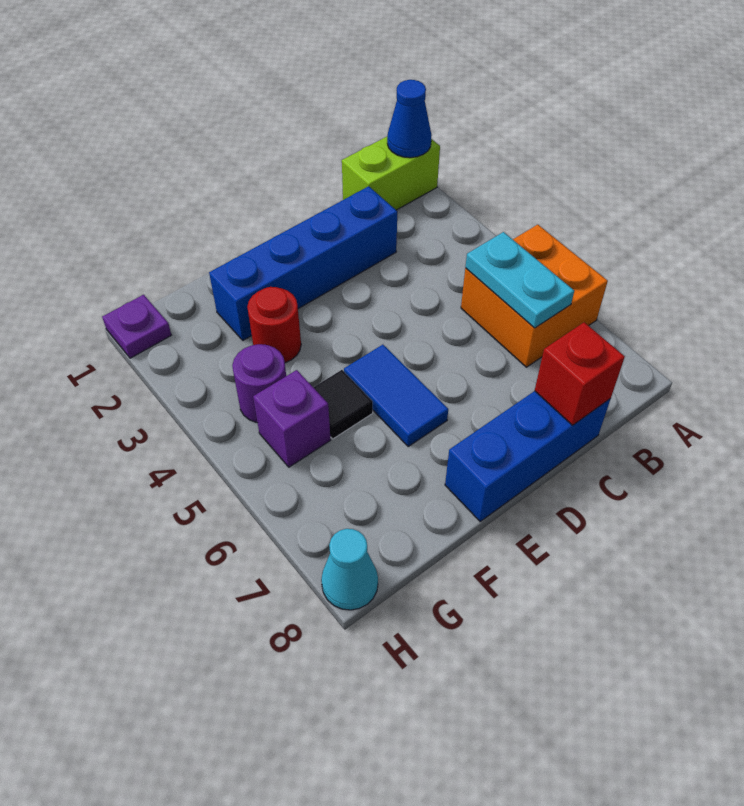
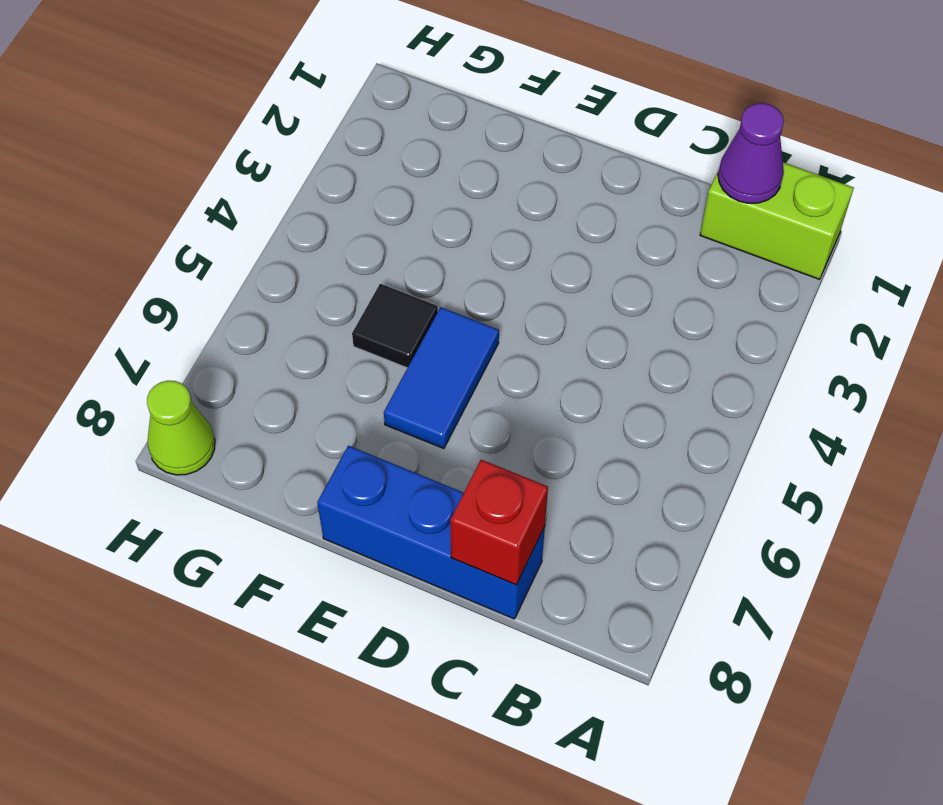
purple 1x1 cone [718,103,784,203] -> none
lime 1x1 cone [147,381,215,475] -> cyan 1x1 cone [321,529,378,610]
none -> orange 2x2 brick [461,225,608,367]
none -> blue 1x4 brick [209,186,397,340]
none -> red 1x1 round brick [247,287,301,363]

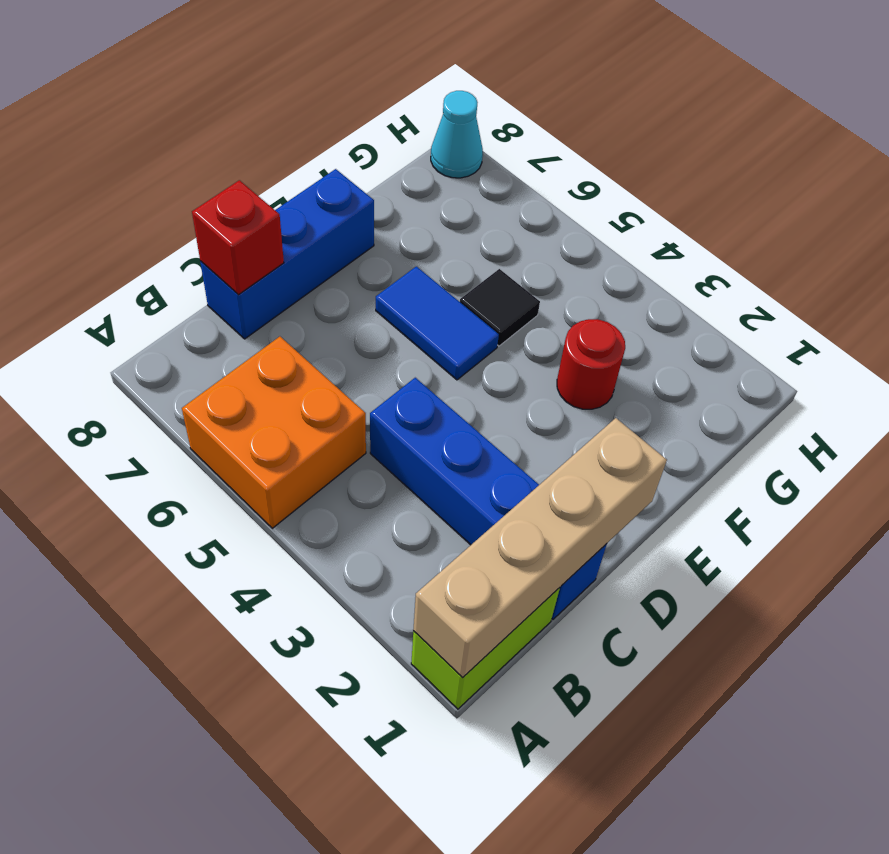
tan 1x4 brick [413,418,667,678] -> blue 1x1 cone [387,80,432,158]
blue 1x4 brick [370,378,607,619] -> blue 1x4 brick turned to [209,186,397,340]
none -> purple 1x1 round brick [232,344,286,422]
none -> purple 1x1 brick [253,370,331,467]
none -> purple 1x1 plate [102,295,171,358]

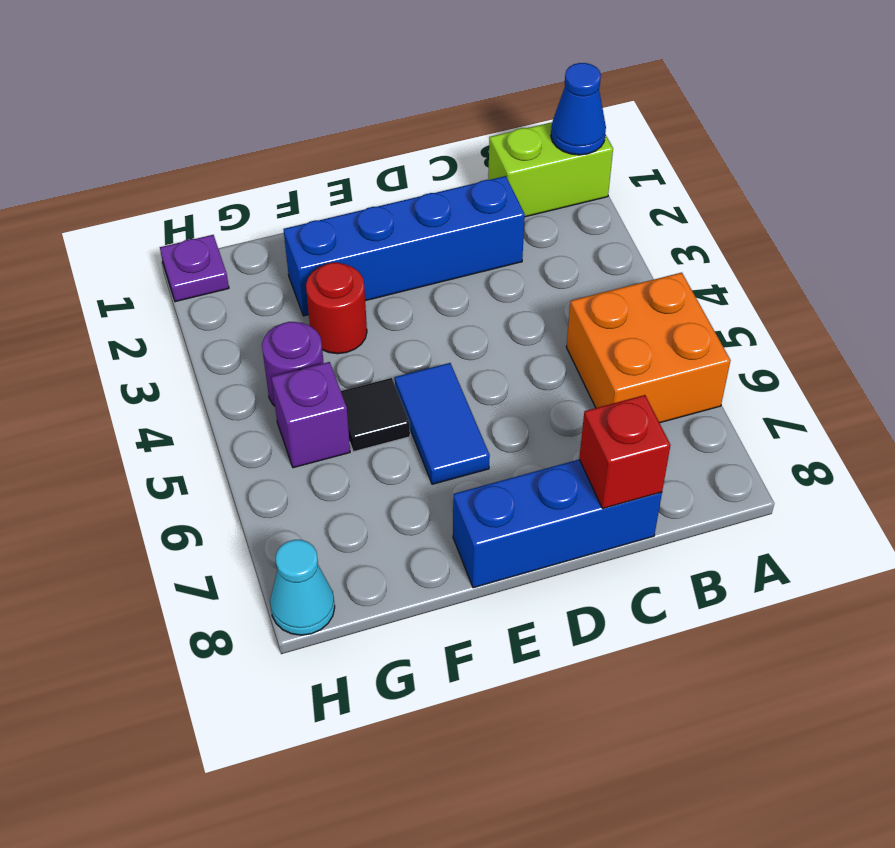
none -> cyan 1x2 plate [465,232,574,328]

